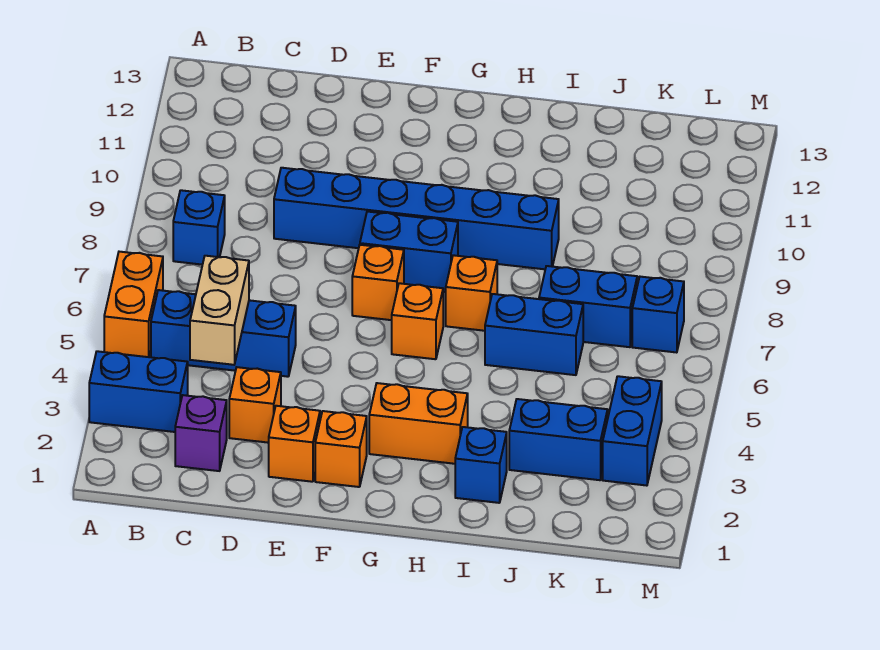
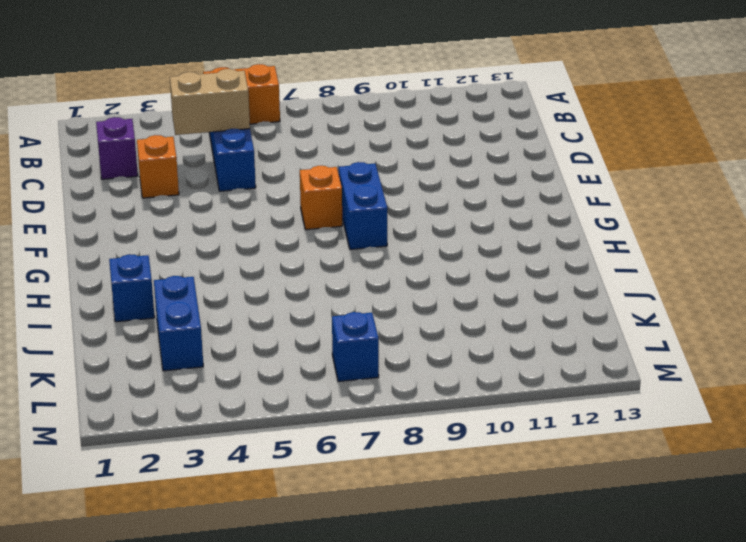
none -> blue 1x2 brick [89,351,188,432]
none -> blue 1x1 brick [173,190,225,265]
none -> blue 1x6 brick [274,168,559,269]

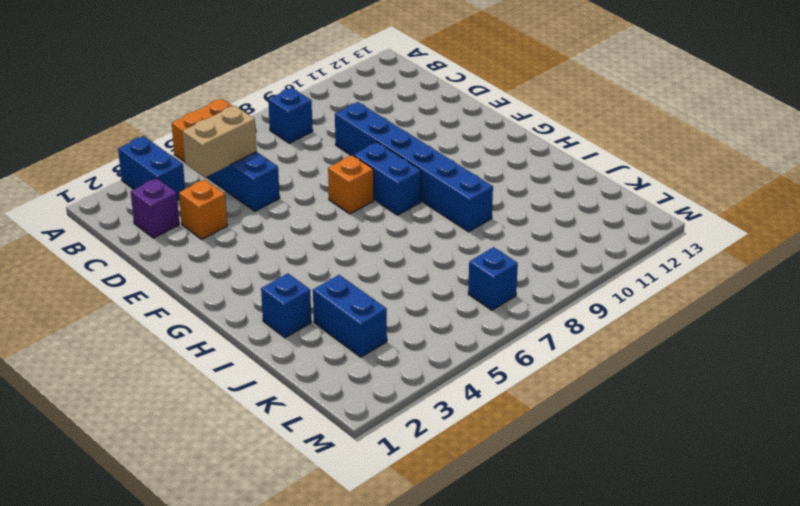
none -> orange 1x1 brick [269,406,320,482]
none -> orange 1x1 brick [315,411,367,487]
none -> orange 1x2 brick [369,383,468,464]

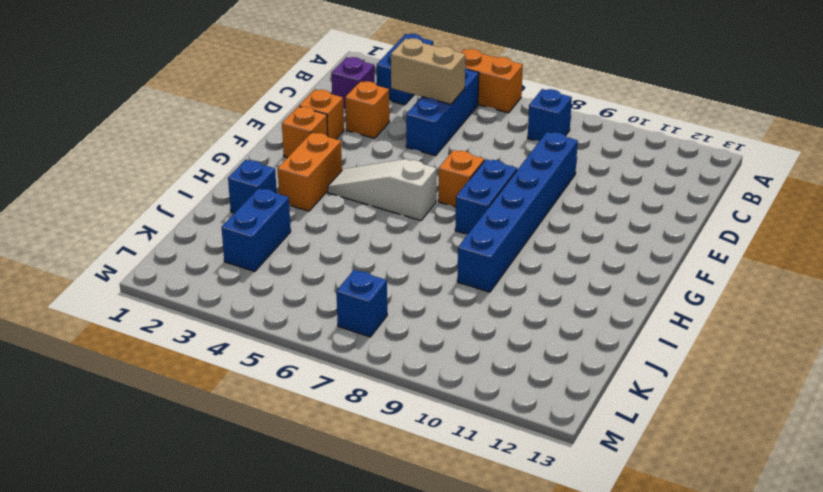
white 1x3 slope [328,159,436,221] -> orange 1x1 brick [392,283,443,359]
none -> orange 1x1 brick [446,255,497,331]
none -> blue 1x2 brick [485,294,583,375]
none -> blue 1x2 brick [539,266,637,347]

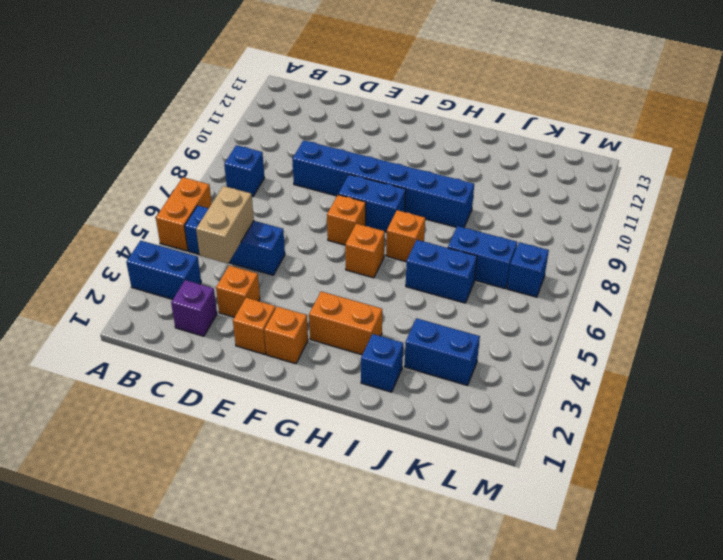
none -> blue 1x2 brick [603,376,662,486]

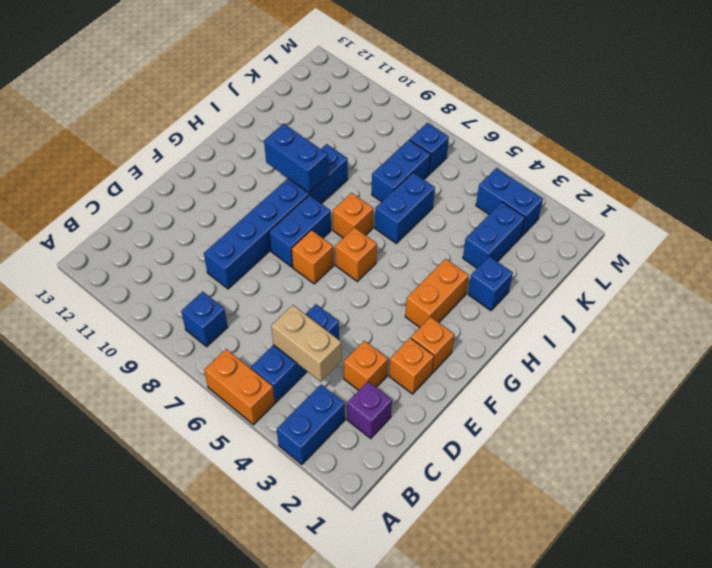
blue 1x2 brick [264,124,328,193] -> none

